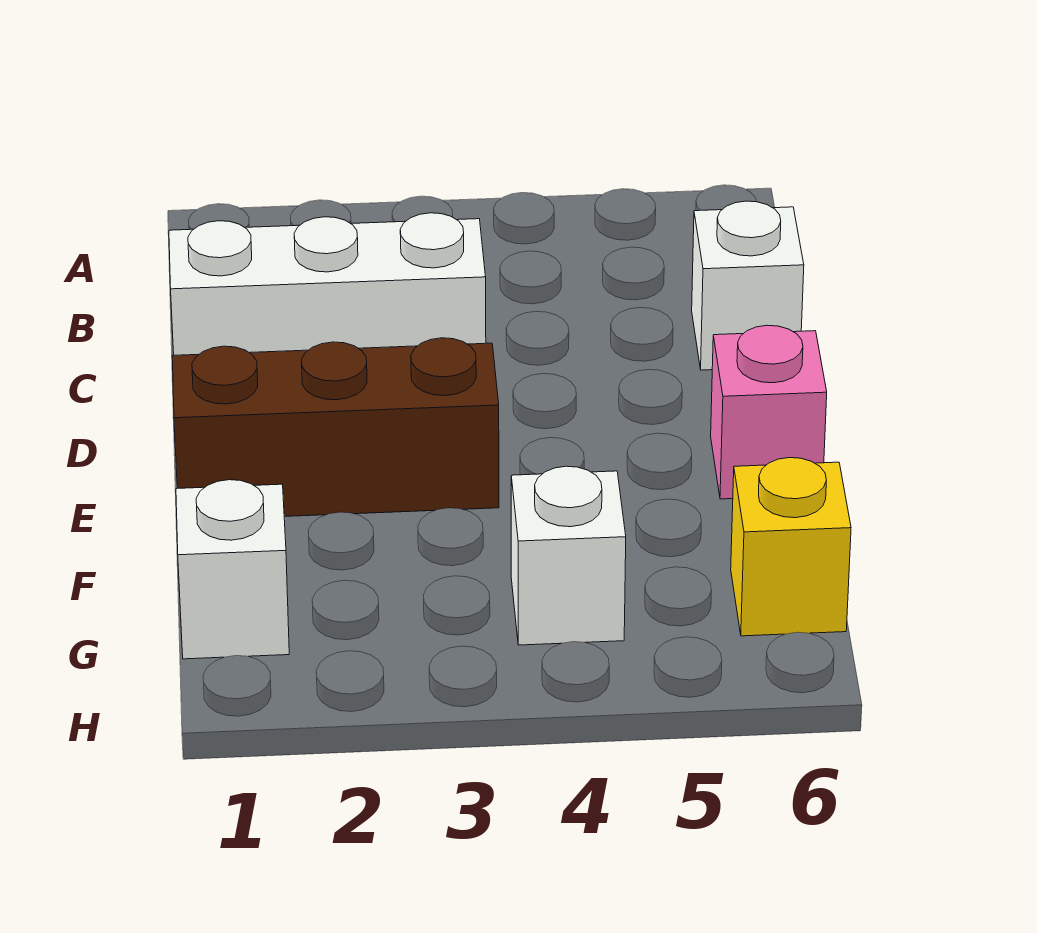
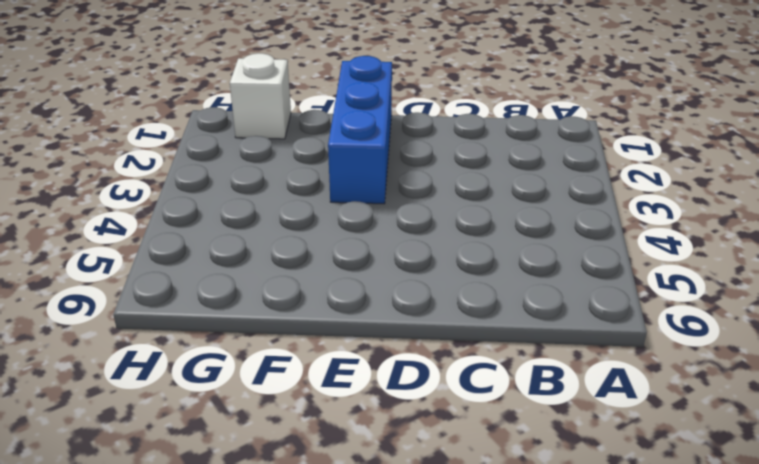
blue 1x3 brick [328,56,392,204] -> brown 1x3 brick [172,338,499,516]
none -> white 1x3 brick [169,213,486,355]
none -> white 1x1 brick [692,201,804,370]

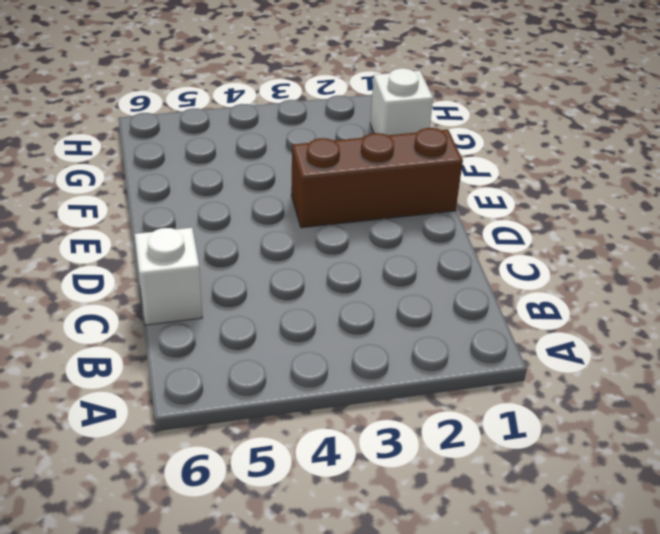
none -> white 1x3 brick [169,213,486,355]
none -> pink 1x1 brick [711,325,827,499]

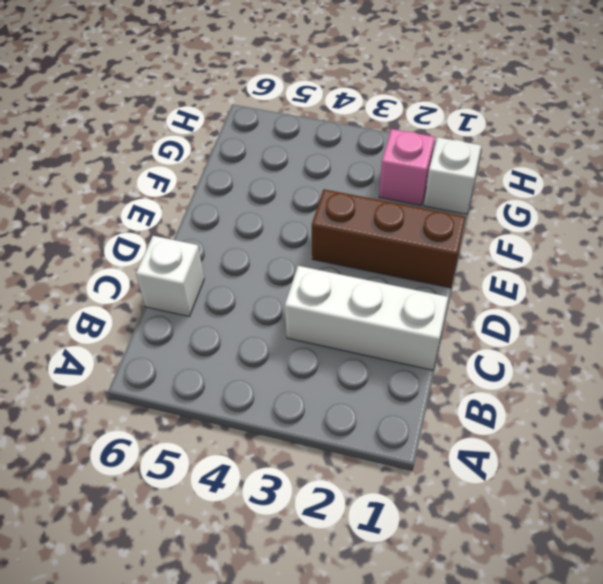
pink 1x1 brick [379,129,435,205] -> pink 1x1 brick moved to [711,325,827,499]
none -> white 1x1 brick [511,466,626,645]
none -> yellow 1x1 brick [731,458,851,636]

